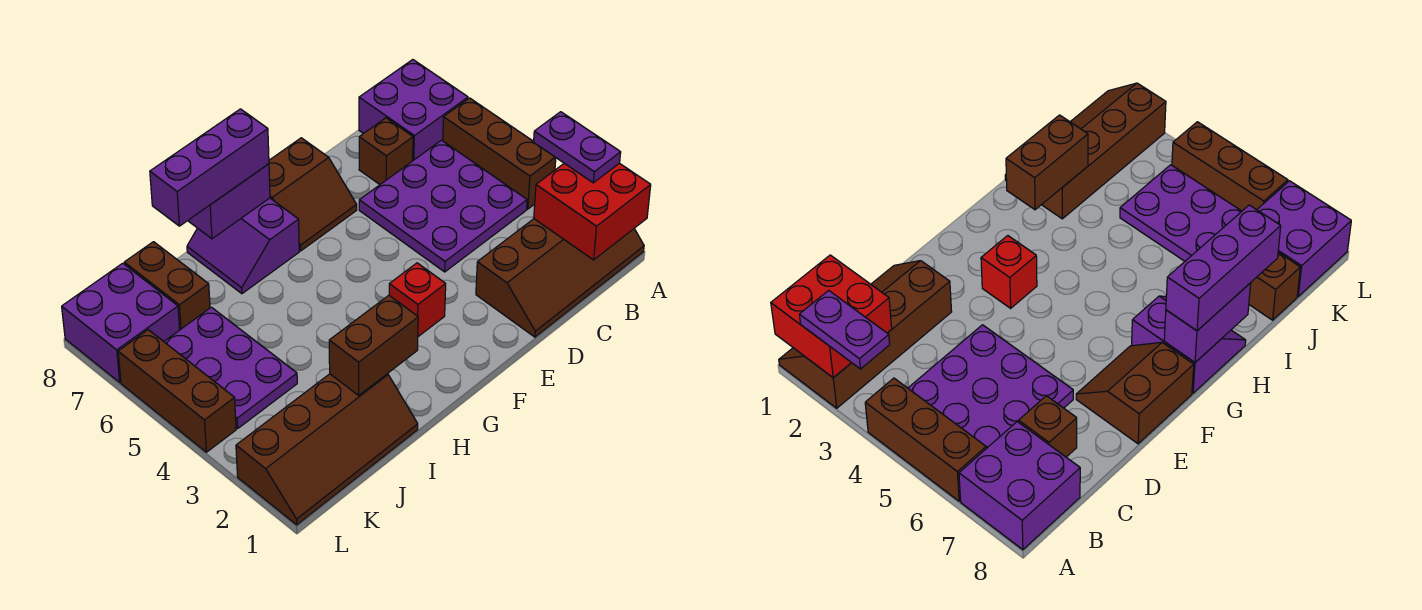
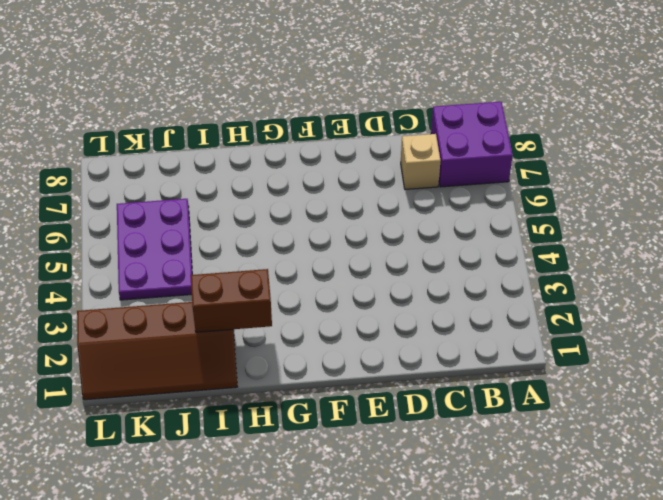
tan 1x1 brick [401,134,441,189] -> brown 1x1 brick [359,118,413,184]
none -> brown 2x4 slope [476,219,644,337]
none -> brown 1x3 brick [443,98,556,209]
none -> purple 3x3 plate [359,140,527,272]

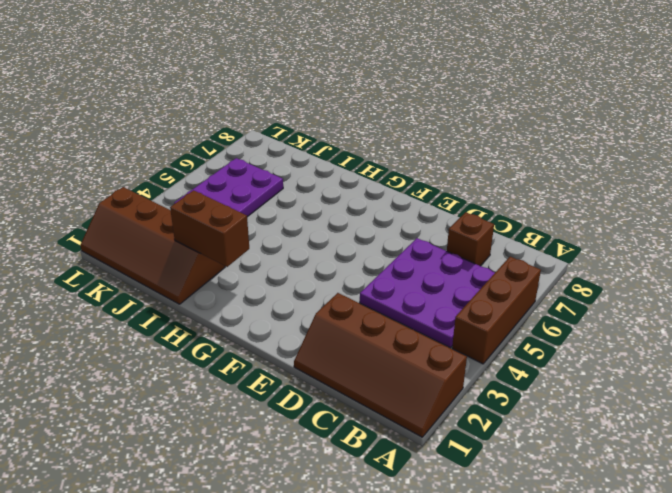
none -> purple 2x2 brick [359,60,468,160]
none -> brown 2x2 slope [269,138,357,251]
none -> red 1x1 brick [389,263,446,337]

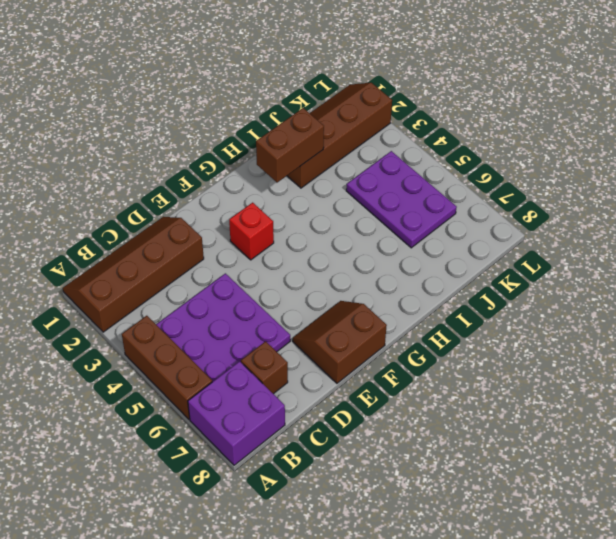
none -> purple 2x2 slope [187,198,299,294]
none -> brown 1x2 brick [124,242,210,330]
none -> purple 2x2 brick [62,263,180,382]

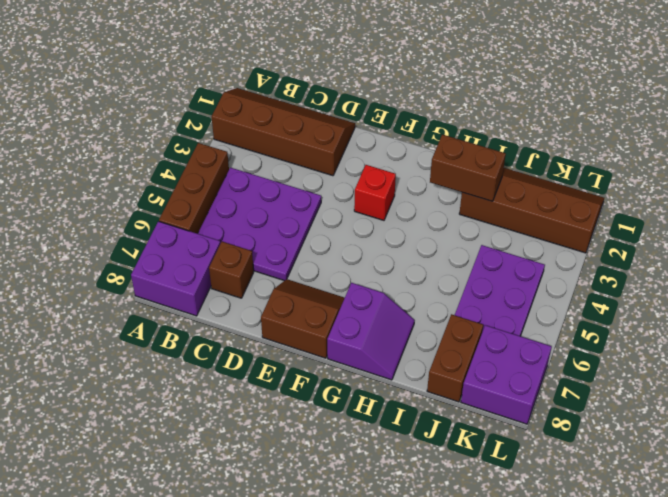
none -> brown 1x3 brick [118,330,236,452]
none -> red 2x2 brick [534,163,651,260]
none -> purple 1x2 brick [188,164,270,239]

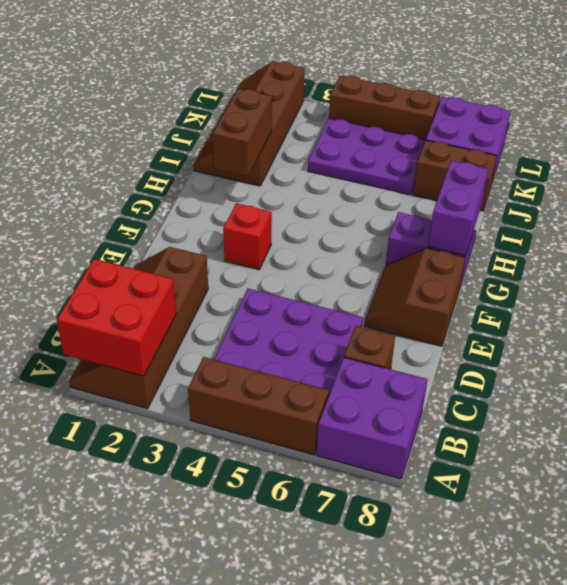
none -> purple 1x2 plate [534,112,621,183]
none -> purple 1x3 brick [150,109,269,226]

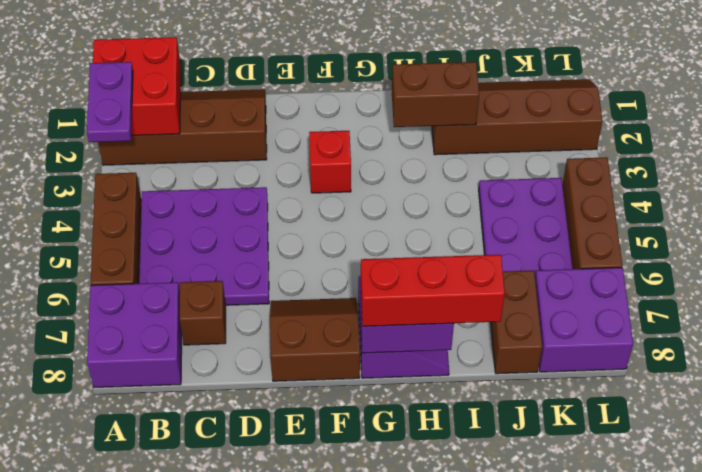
red 1x3 brick [361,255,505,326] -> purple 1x3 brick [150,109,269,226]

